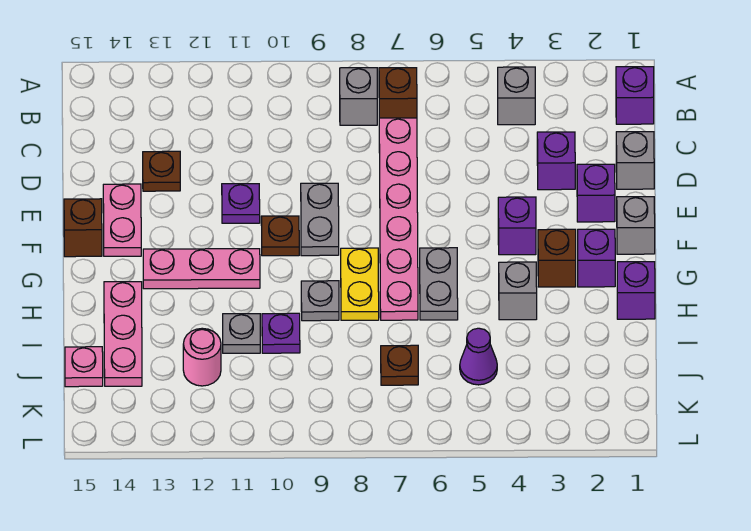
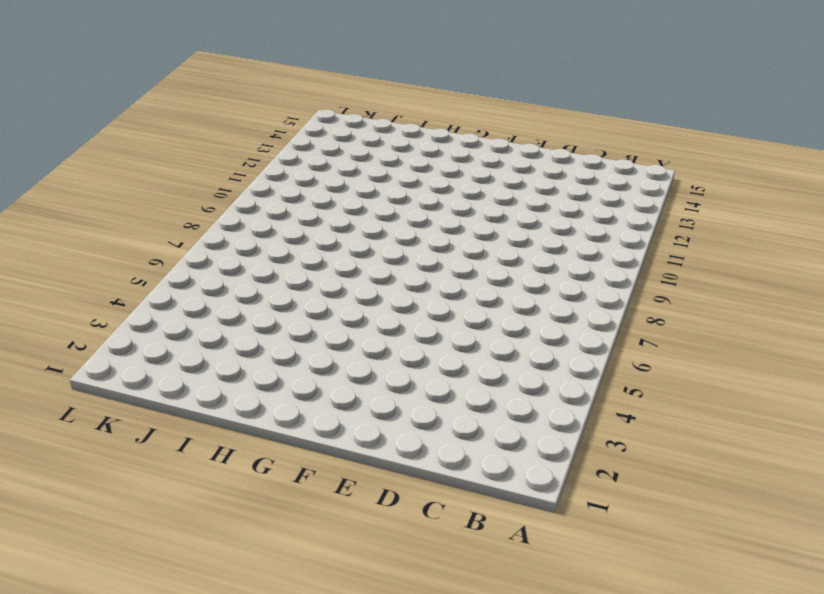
none -> purple 1x1 brick [616,67,654,124]
none -> grey 1x1 brick [498,67,535,125]
none -> brown 1x1 brick [379,68,417,118]
none -> grey 1x1 brick [340,68,377,125]

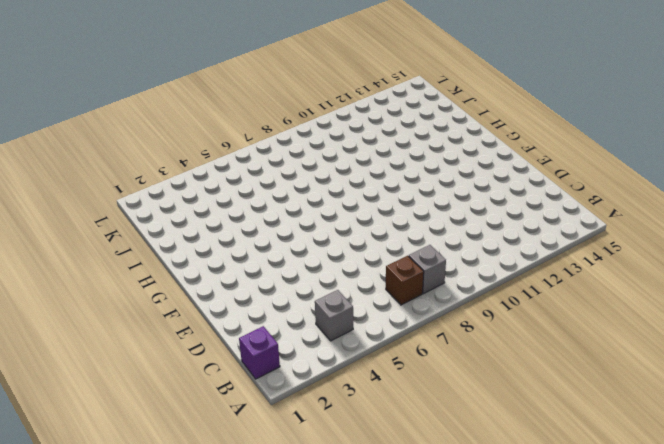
none -> pink 1x6 plate [379,118,418,320]
none -> grey 1x1 brick [616,132,654,189]
none -> purple 1x1 brick [537,132,575,190]
none -> brown 1x1 plate [143,151,180,191]

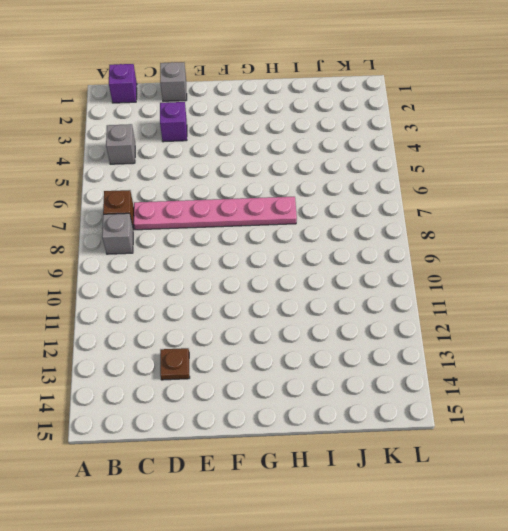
none -> purple 1x1 brick [577,164,615,222]
none -> grey 1x2 plate [301,183,339,256]
none -> purple 1x1 plate [222,184,260,223]
none -> pink 1x2 plate [103,184,141,256]

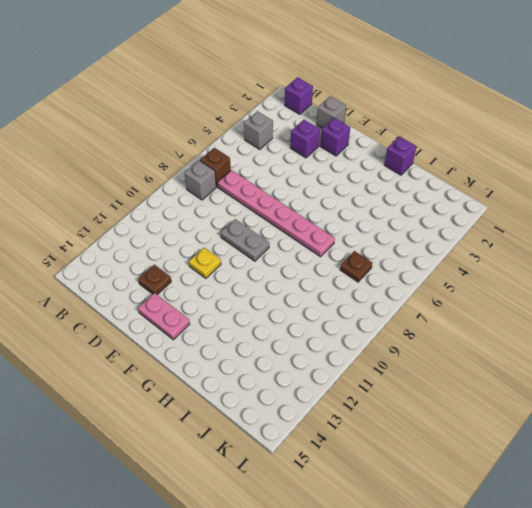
yellow 1x1 plate [189,248,221,278] -> purple 1x1 plate [222,184,260,223]
none -> grey 1x1 brick [617,197,655,254]
none -> purple 1x1 brick [498,197,536,255]
none -> brown 1x1 plate [261,216,299,256]
none -> brown 1x1 brick [64,199,102,257]

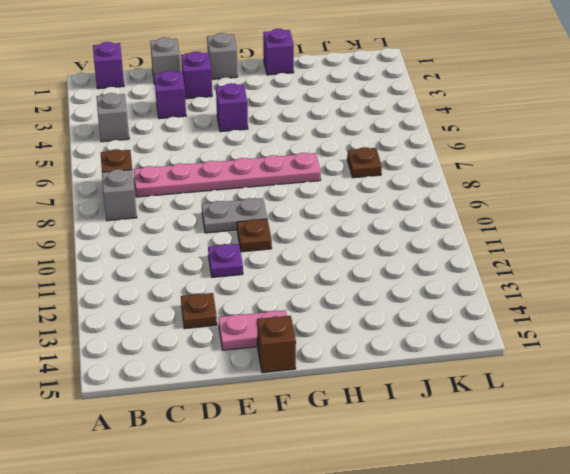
none -> purple 1x1 brick [578,229,615,287]
none -> brown 1x1 brick [538,229,576,287]
none -> grey 1x2 plate [420,248,458,320]
none -> yellow 1x2 plate [341,248,379,320]

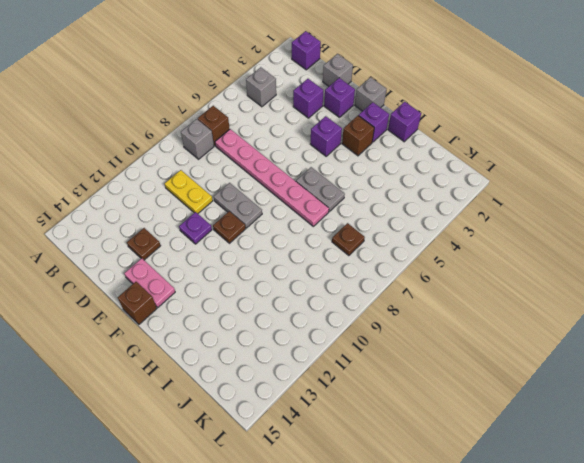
yellow 1x2 plate [165,170,213,213] -> yellow 1x2 plate moved to [341,248,379,320]
none -> pink 1x3 plate [143,249,260,289]
none -> grey 1x1 brick [499,262,537,320]
none -> grey 1x1 plate [301,281,339,321]
none -> pink 1x3 plate [104,282,142,386]

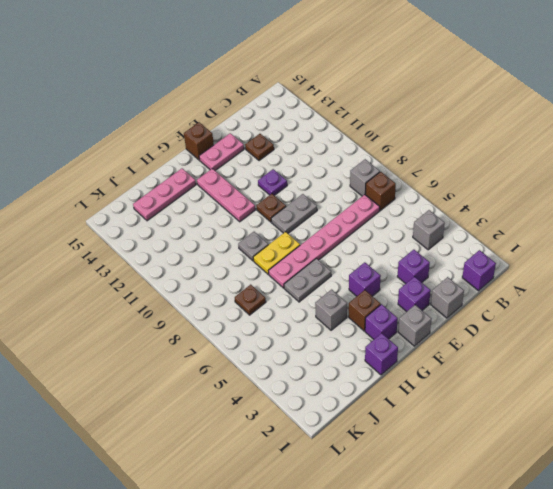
none -> purple 1x1 plate [262,313,300,353]
none -> grey 1x1 plate [223,314,260,353]
none -> purple 1x1 cone [460,328,497,385]
none -> pink 1x1 round brick [183,328,221,386]

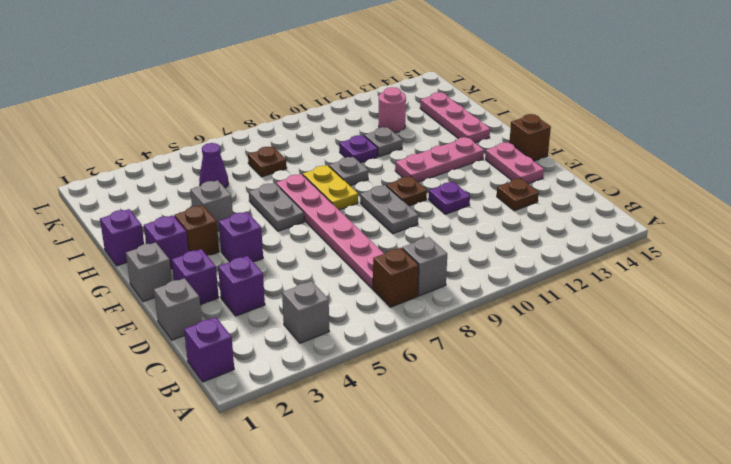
none -> pink 1x1 plate [65,347,103,387]

